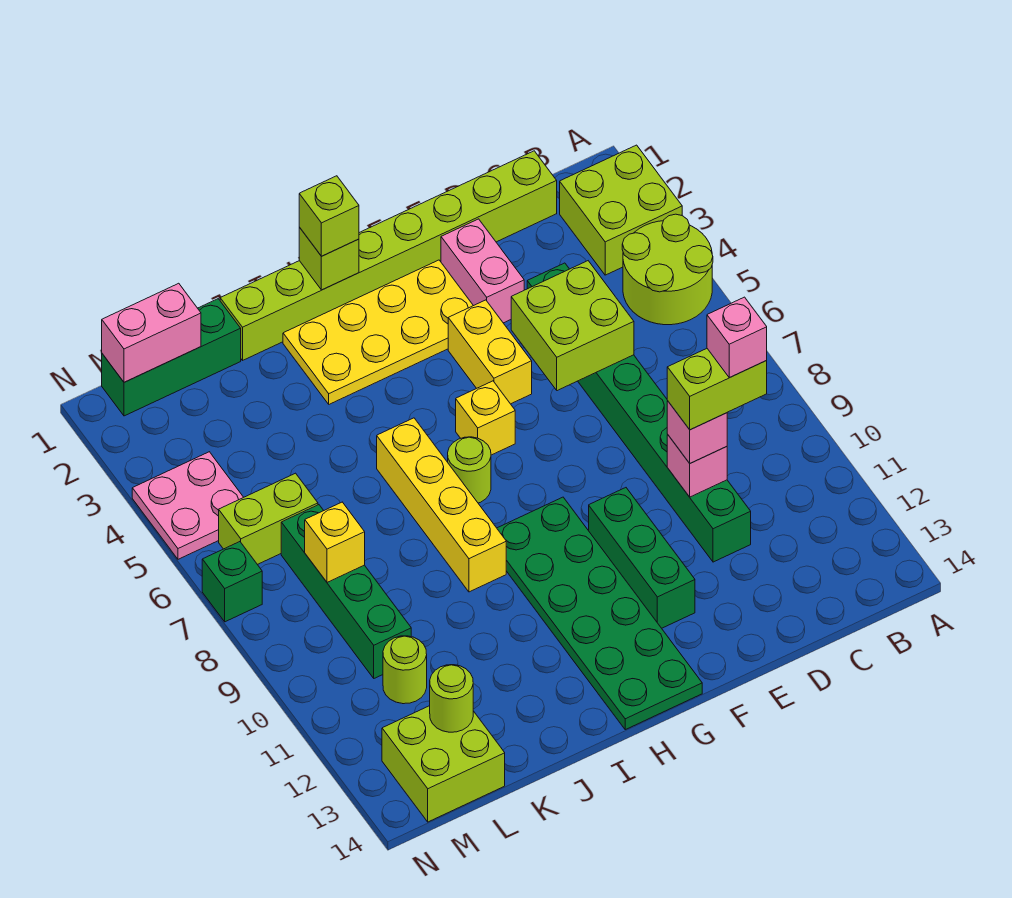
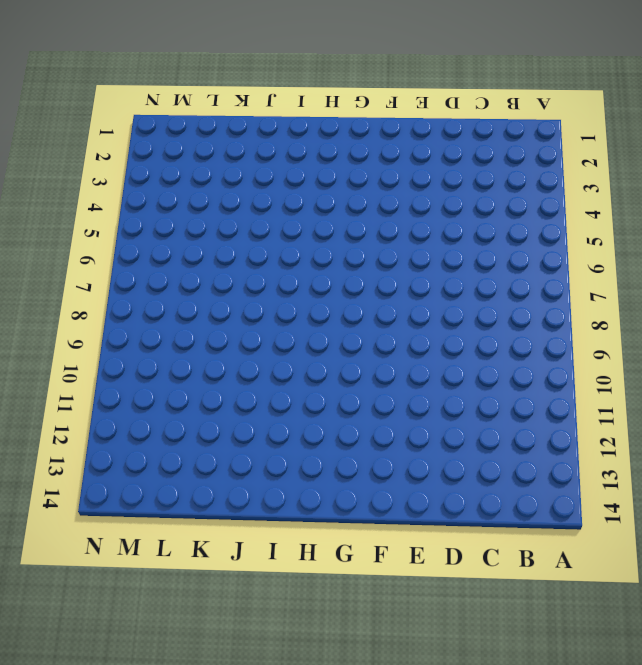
none -> lime 2x2 brick [560,145,682,275]
none -> lime 2x2 round brick [622,214,713,325]
none -> lime 1x8 brick [220,151,557,360]

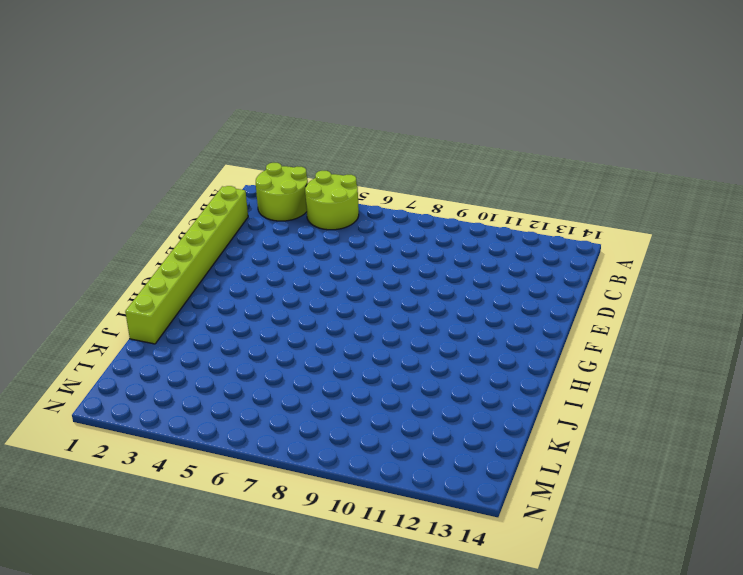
lime 2x2 round brick [256,163,308,221] -> lime 2x2 brick [560,145,682,275]
none -> green 1x8 brick [527,263,751,562]
none -> pink 1x2 brick [441,219,524,323]
none -> yellow 2x4 plate [283,260,473,404]

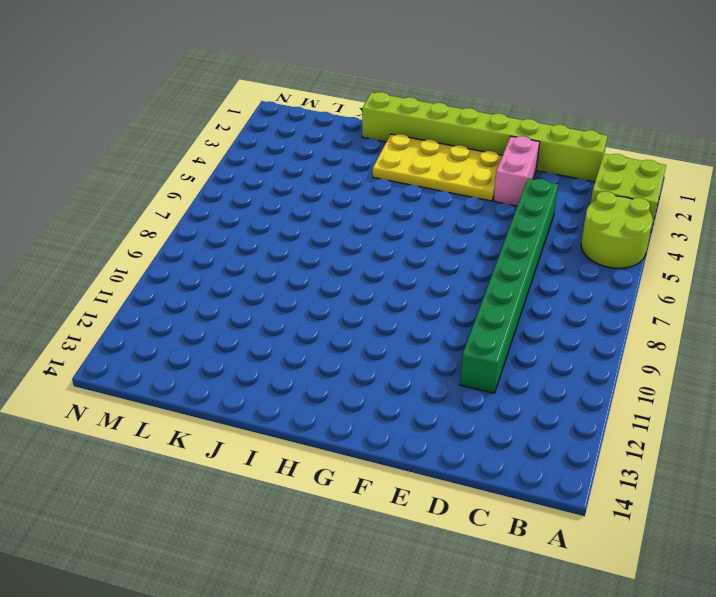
none -> yellow 1x2 brick [448,300,532,404]
none -> green 1x3 brick [589,488,695,628]
none -> yellow 1x1 brick [456,381,515,455]

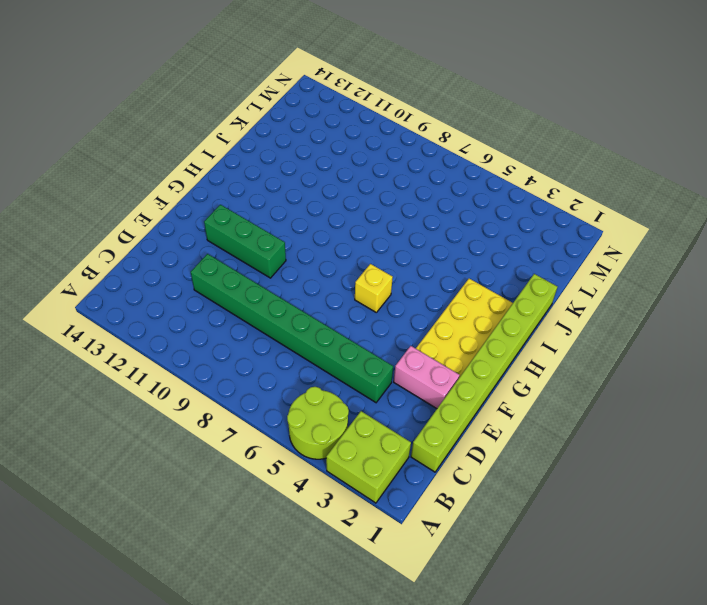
none -> yellow 1x2 brick [448,300,532,404]
none -> green 2x6 plate [497,497,702,730]
none -> lime 1x1 round brick [448,437,491,503]

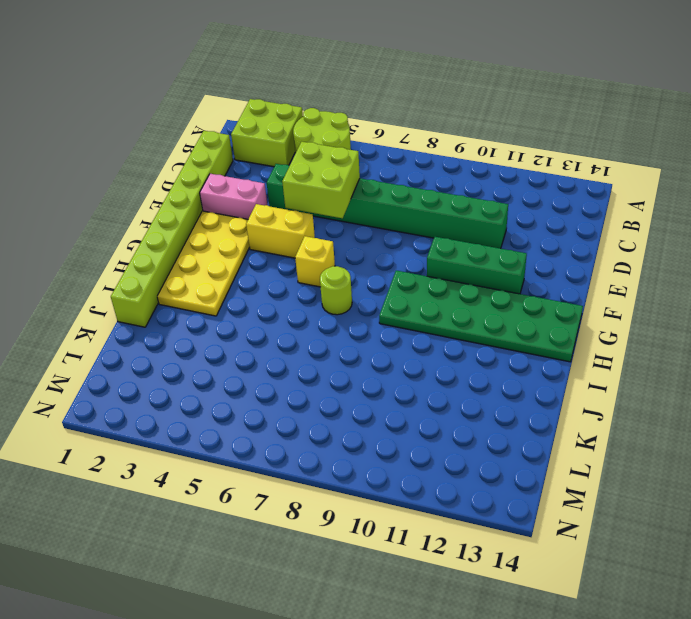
none -> yellow 1x4 brick [377,418,506,592]
none -> green 1x3 brick [102,299,241,416]
none -> lime 1x2 brick [219,473,318,565]

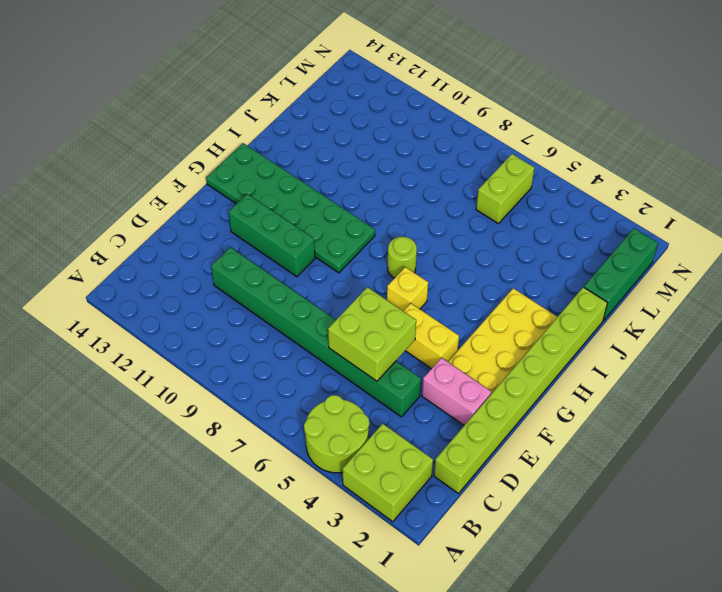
none -> yellow 1x4 brick [377,418,506,592]
none -> green 1x4 brick [281,505,411,678]
none -> lime 1x1 round brick [383,636,427,704]

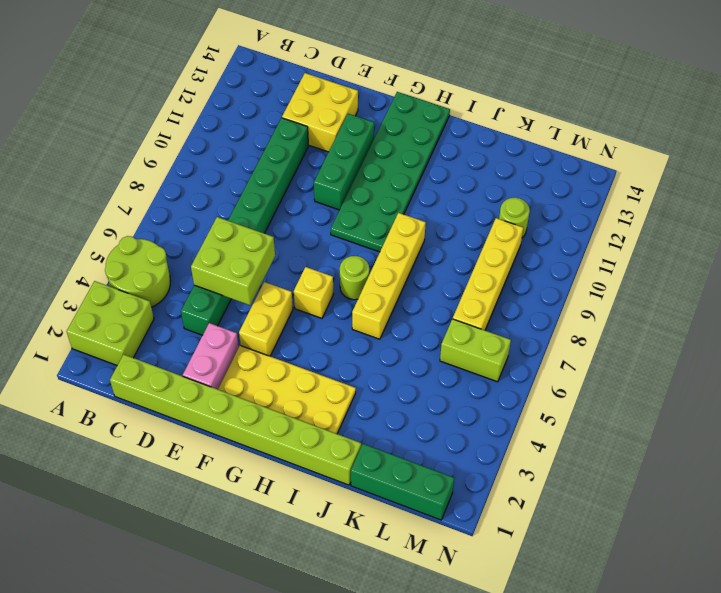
yellow 2x2 brick [282,73,358,152] -> none
yellow 1x4 brick [453,218,523,330] -> green 1x4 brick [281,505,411,678]
none -> lime 2x2 brick [382,706,505,822]
none -> pink 2x2 plate [132,452,243,559]
none -> green 1x1 brick [202,542,262,622]

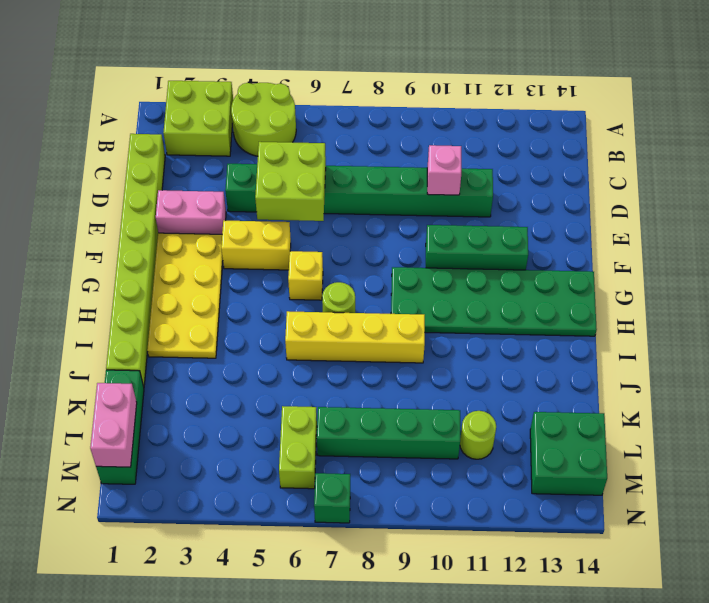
green 2x2 brick [530,412,607,495] -> lime 2x2 brick [382,706,505,822]
none -> pink 2x2 plate [132,452,243,559]
none -> lime 1x1 brick [299,227,359,290]
none -> yellow 1x1 brick [305,502,365,582]

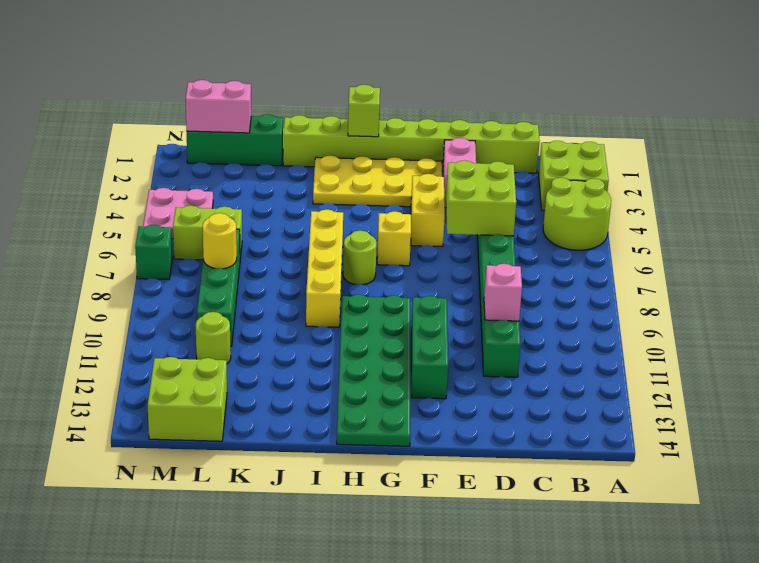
yellow 1x1 round brick [203,213,237,269] -> yellow 1x1 brick [305,502,365,582]
none -> lime 1x1 round brick [430,665,473,732]
none -> pink 1x1 brick [667,401,727,463]
none -> lime 1x1 brick [299,176,359,256]

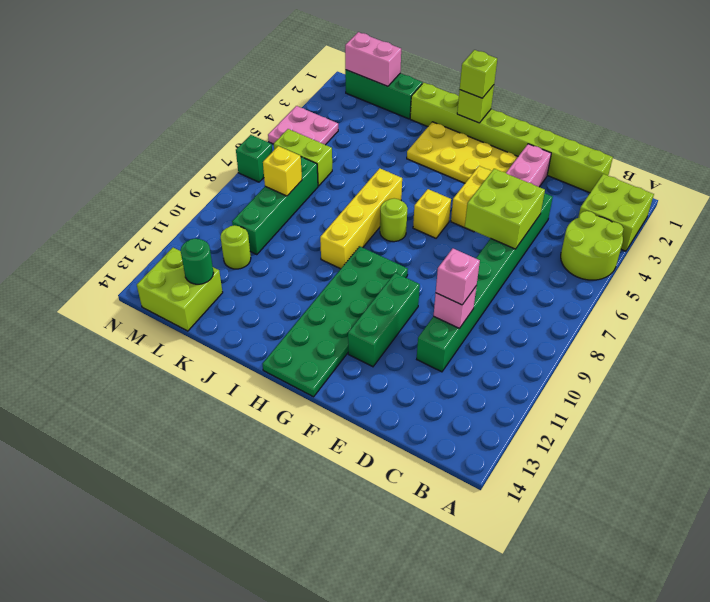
green 1x1 round brick [181,239,214,284] -> lime 1x1 round brick [430,665,473,732]
none -> lime 1x2 brick [667,349,767,430]
none -> pink 1x1 brick [707,297,767,378]

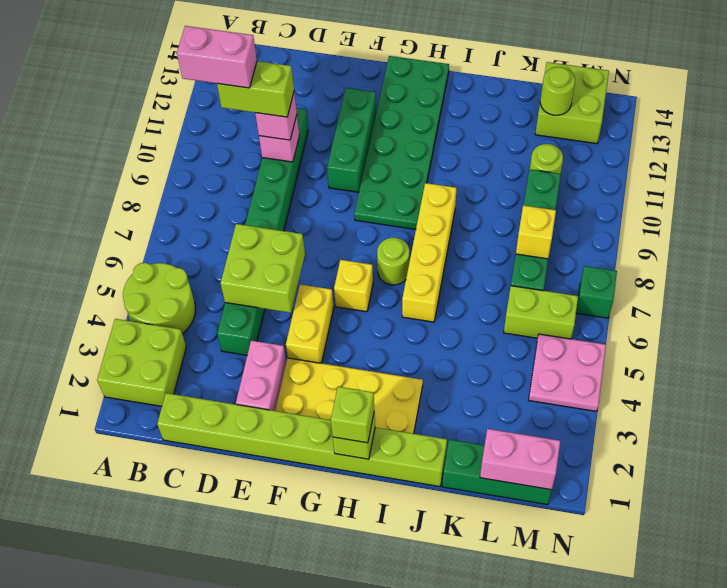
pink 1x2 brick [177,26,257,88] -> pink 1x1 brick [707,297,767,378]

